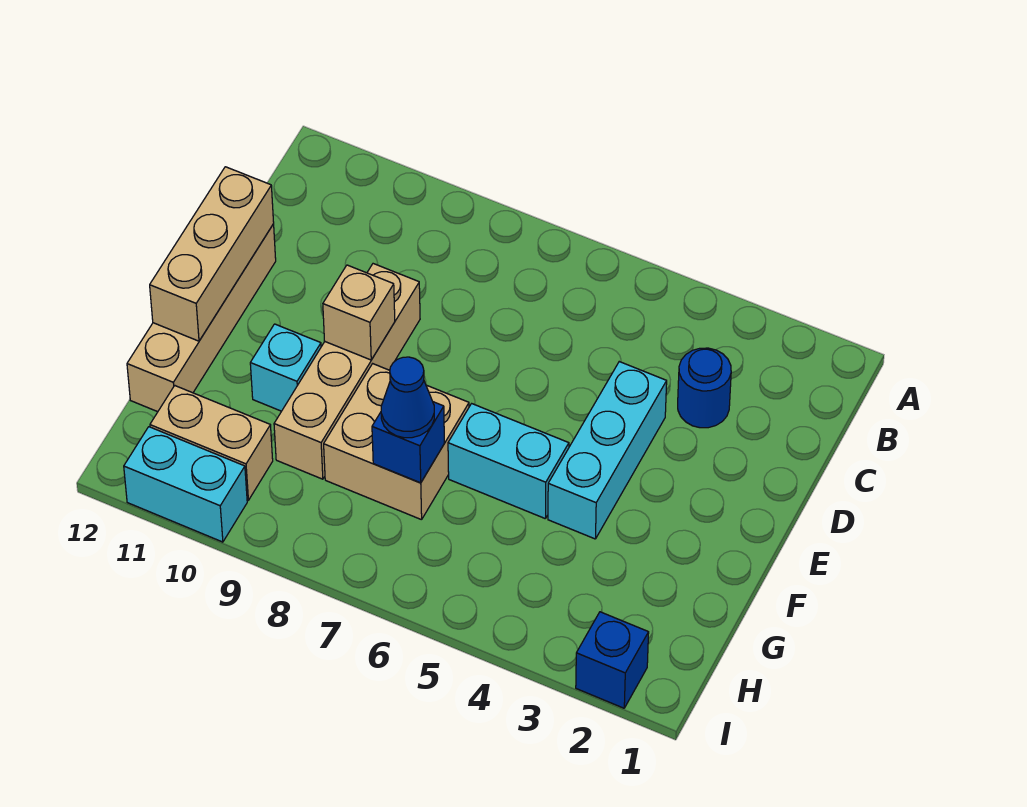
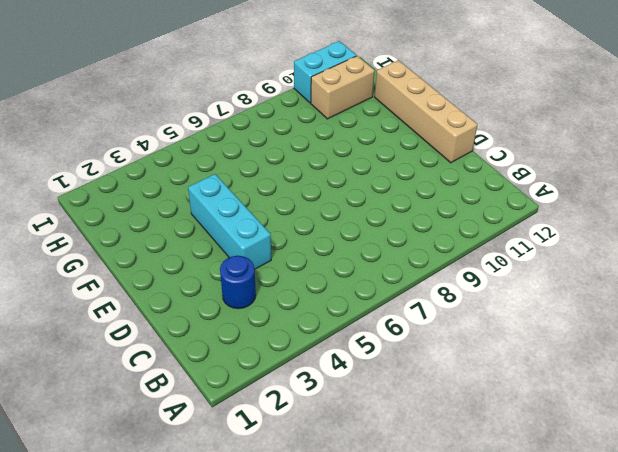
none -> tan 1x4 brick [274,264,420,479]
none -> cyan 1x2 brick [448,404,569,519]
none -> tan 2x2 brick [324,364,469,520]

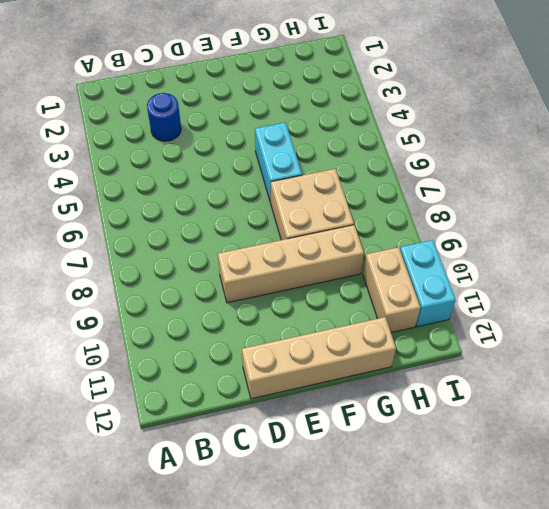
none -> cyan 1x3 brick [548,362,667,539]
none -> cyan 1x1 brick [250,324,321,411]
none -> blue 1x1 brick [576,612,649,708]

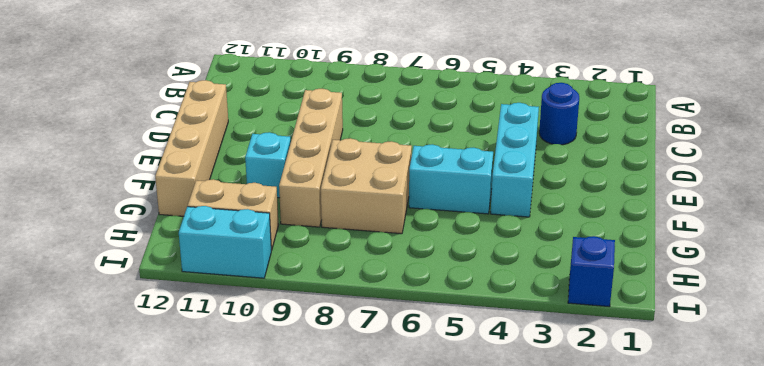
none -> tan 1x3 brick [150,167,274,341]
none -> tan 1x1 brick [323,265,395,360]
none -> blue 1x1 brick [372,402,444,483]

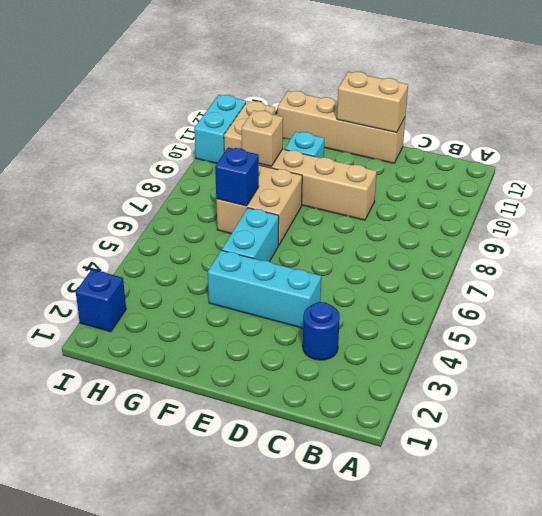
tan 1x2 brick [337,72,408,133] -> tan 1x3 brick [150,167,274,341]
tan 1x1 brick [241,110,283,166] -> tan 1x1 brick moved to [323,265,395,360]
none -> blue 1x1 cone [381,357,434,438]

